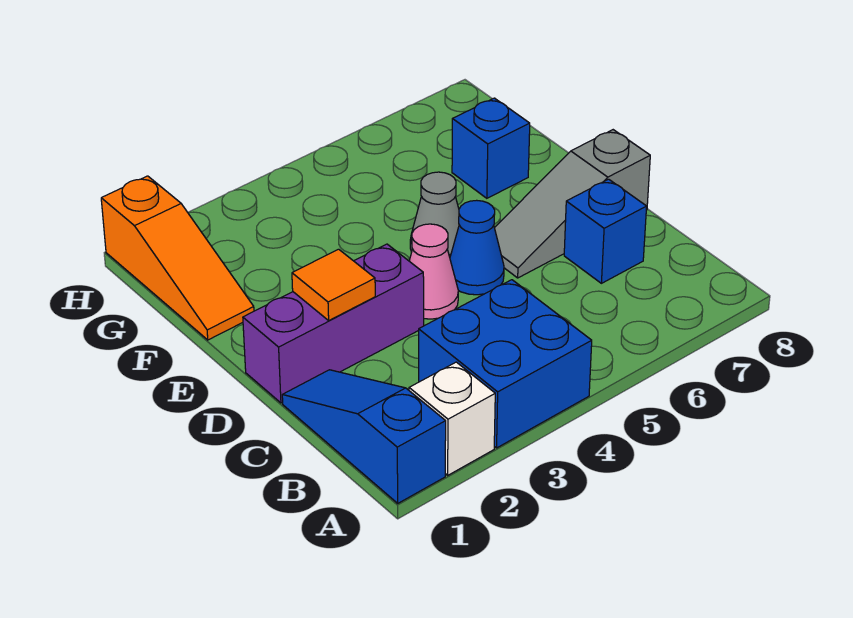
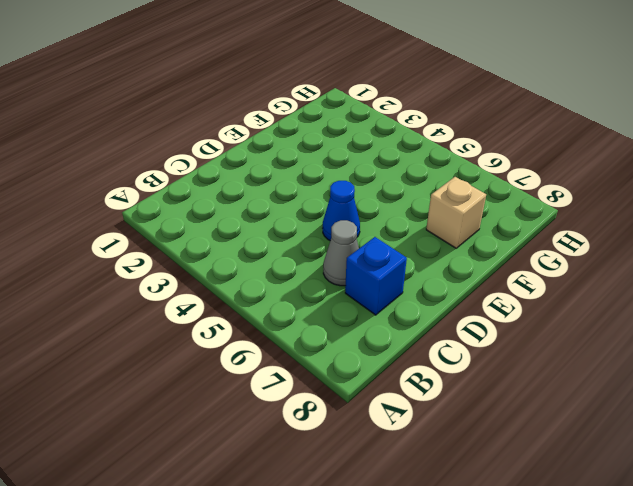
grey 1x1 cone [323,220,359,286] -> grey 1x1 cone moved to [410,172,459,257]
tan 1x1 brick [426,177,486,248] -> blue 1x1 brick [452,98,530,198]
none -> blue 1x3 slope [282,370,446,503]
none -> white 1x1 brick [409,362,495,475]
none -> blue 2x2 brick [419,280,592,448]

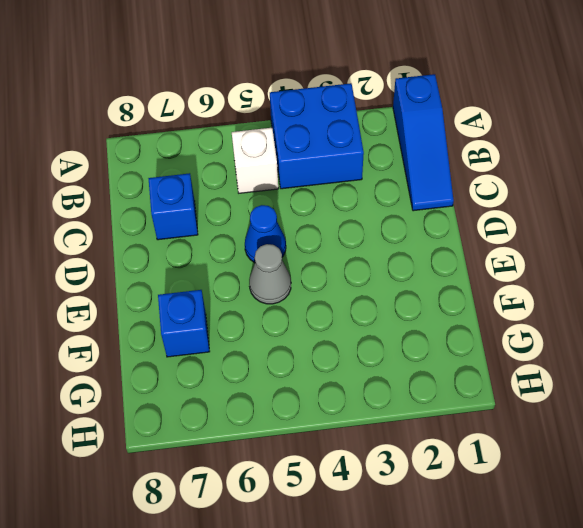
white 1x1 brick [232,128,278,193] -> white 1x1 brick moved to [409,362,495,475]
none -> purple 1x3 brick [243,244,424,403]
none -> pink 1x1 cone [409,224,458,319]
none -> grey 1x3 slope [495,130,650,278]

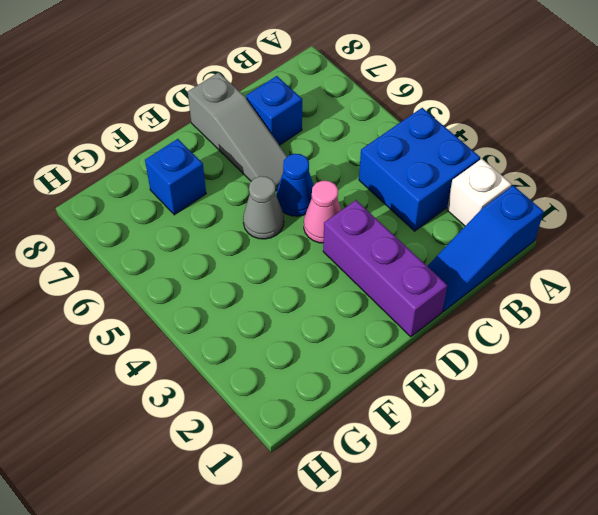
none -> orange 1x3 slope [101,176,254,340]
none -> orange 1x1 tile [292,249,375,320]

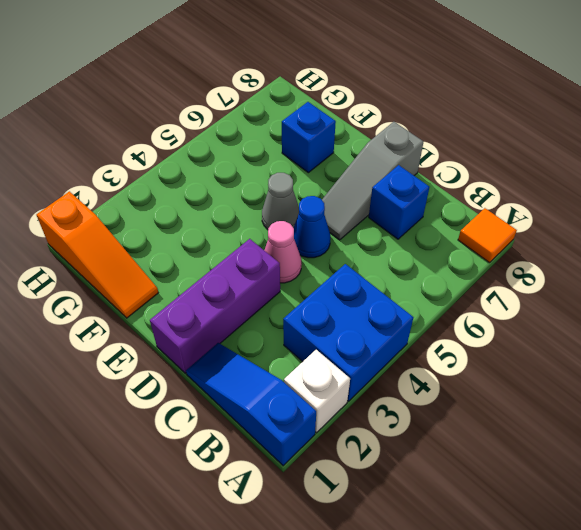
orange 1x1 tile [458,208,517,263] -> orange 1x1 tile moved to [292,249,375,320]

